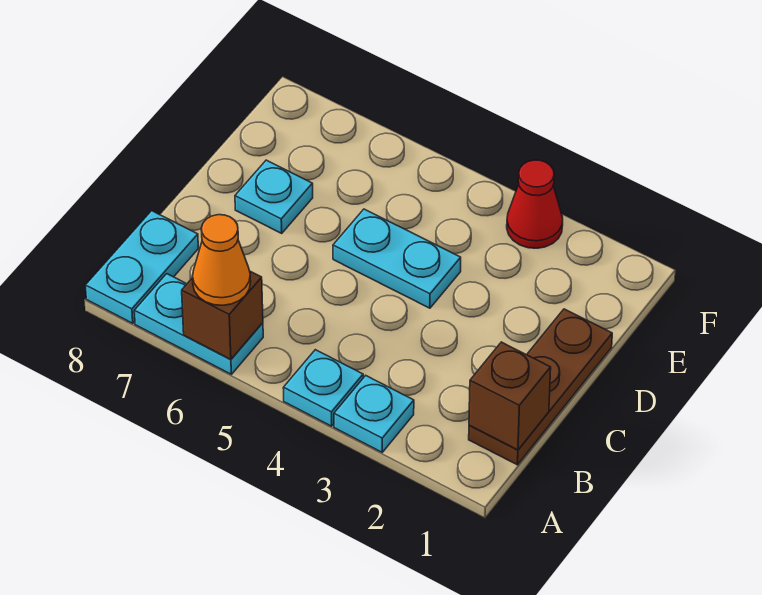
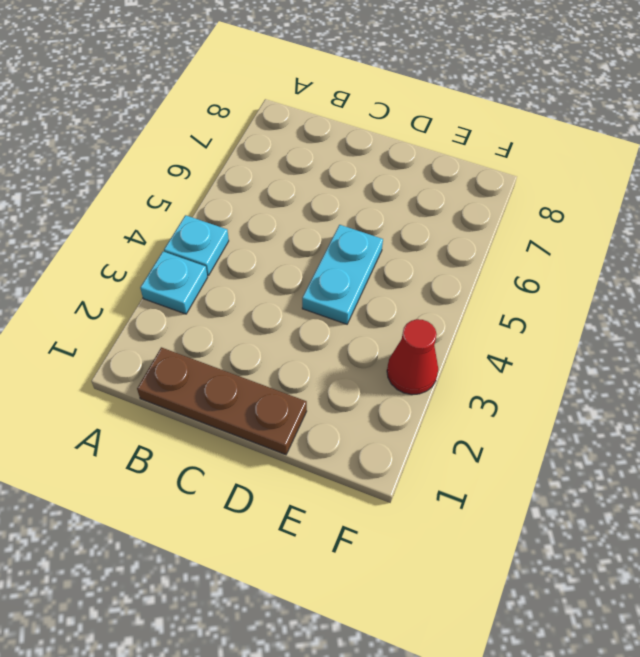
none -> cyan 1x2 plate [134,274,263,374]
none -> cyan 1x2 plate [85,211,198,323]

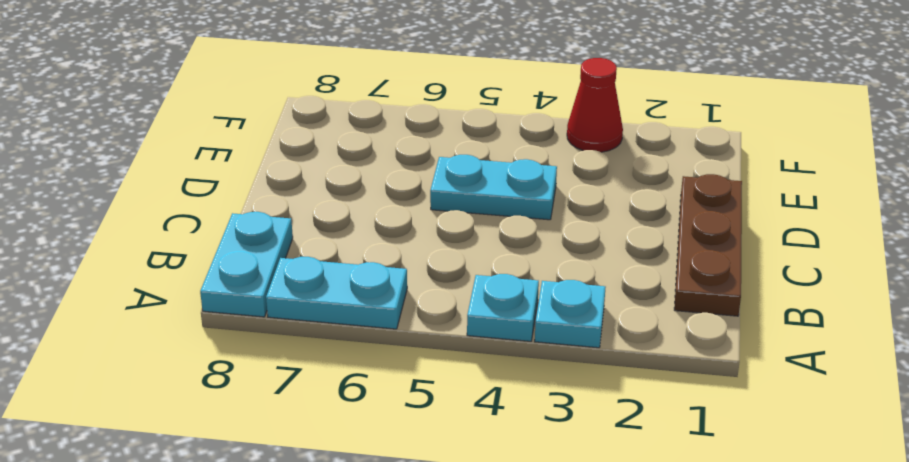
none -> cyan 1x1 plate [235,160,313,233]
none -> brown 1x1 brick [182,271,263,359]

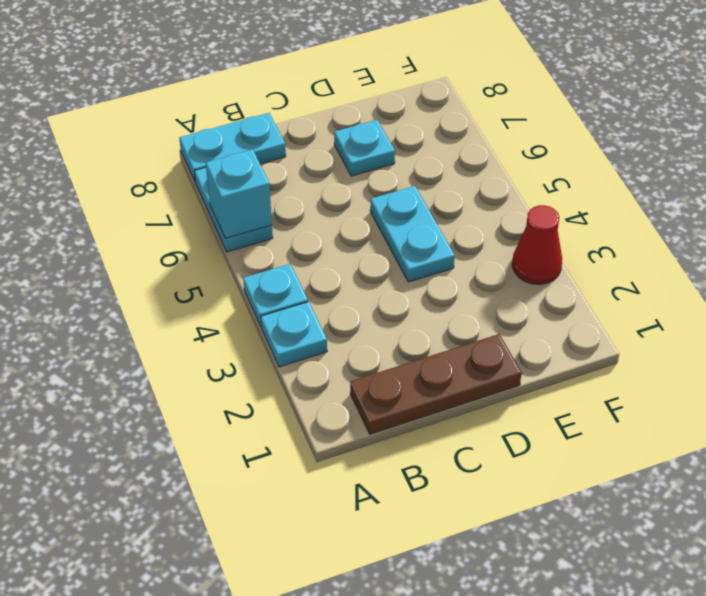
cyan 1x1 brick [206,149,272,238] -> brown 1x1 brick [182,271,263,359]
none -> brown 1x1 brick [469,342,551,450]
none -> orange 1x1 cone [193,215,251,305]

